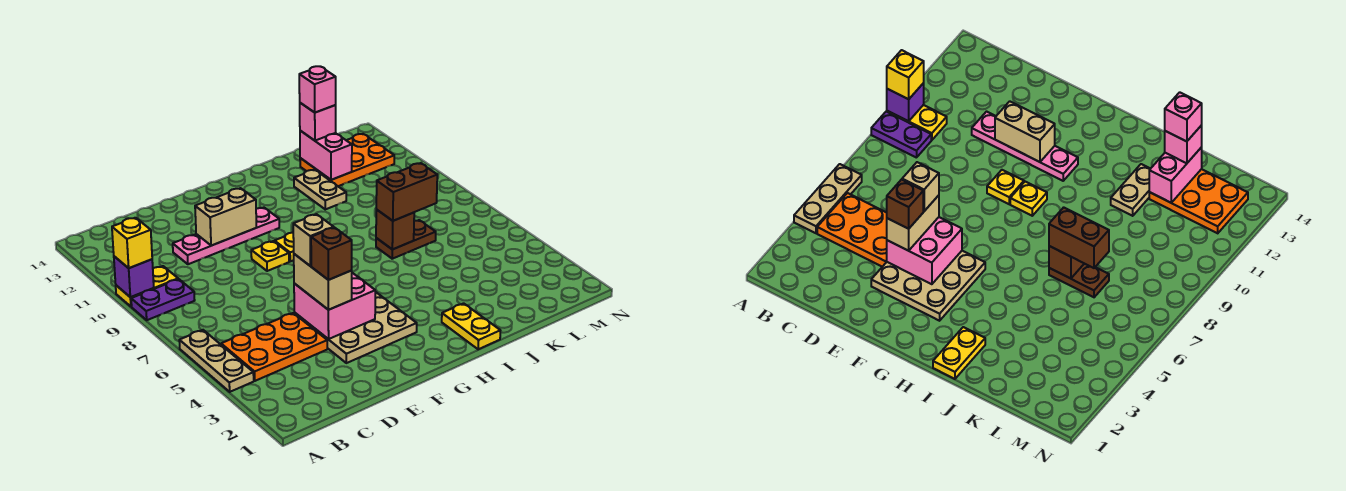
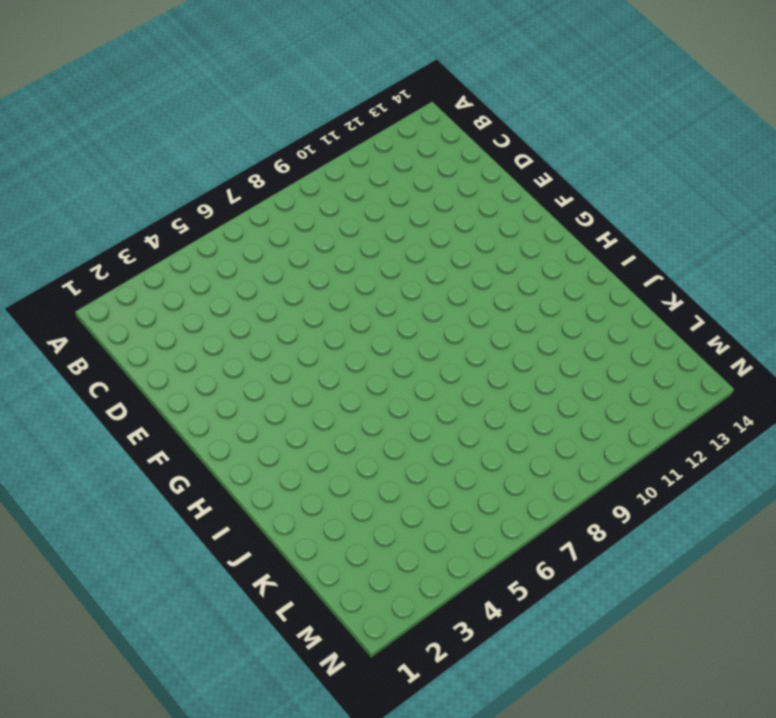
none -> tan 1x3 plate [179,330,254,392]
none -> purple 1x2 plate [131,279,195,320]
none -> yellow 1x2 plate [116,266,178,307]

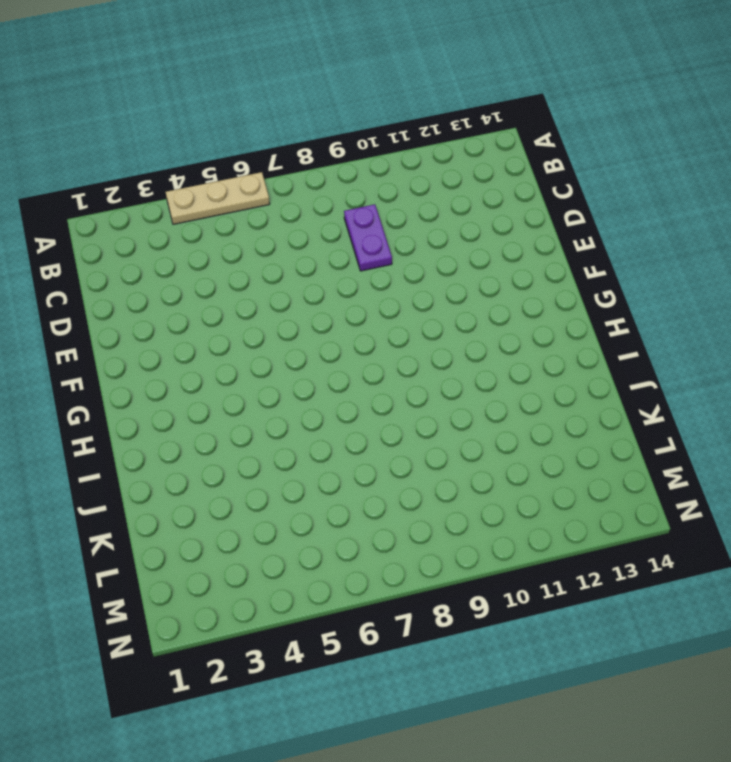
purple 1x2 plate [344,204,392,271] -> purple 1x2 plate moved to [131,279,195,320]
none -> yellow 1x2 plate [116,266,178,307]
none -> orange 2x3 plate [221,313,327,381]
none -> pink 1x4 plate [173,208,279,264]

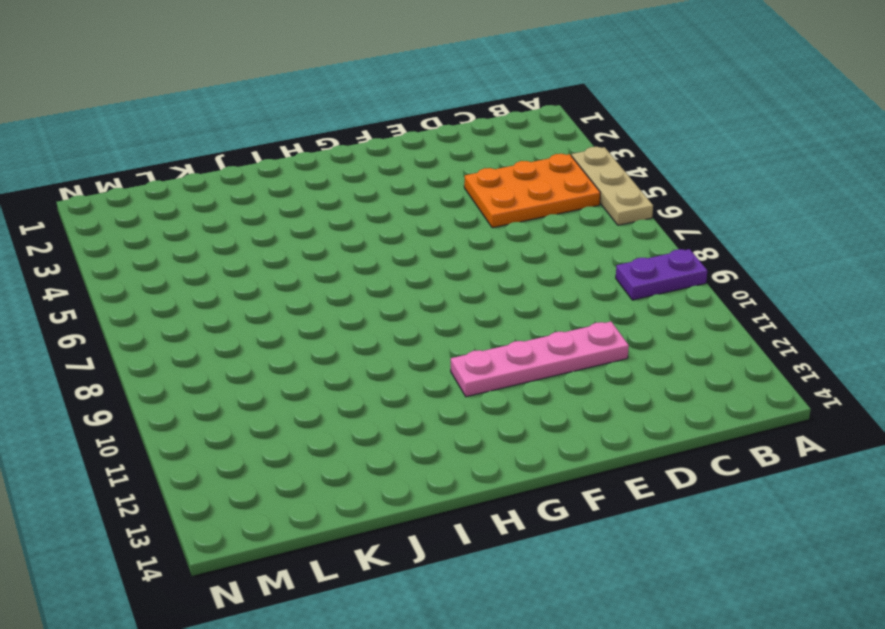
none -> yellow 1x2 plate [116,266,178,307]
none -> tan 3x3 plate [294,292,417,363]
none -> yellow 1x1 plate [251,241,289,271]

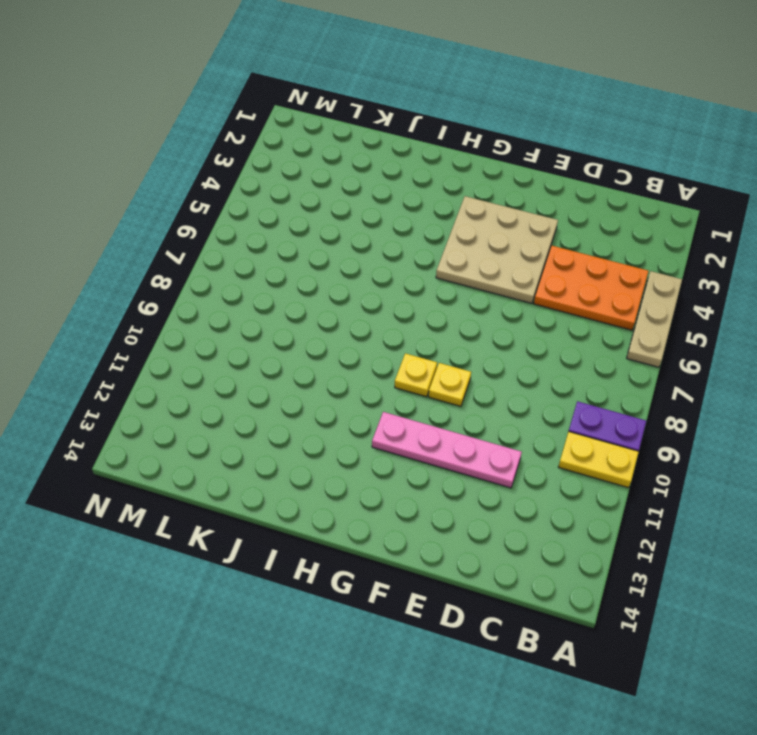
none -> yellow 1x2 plate [442,303,500,349]
none -> brown 1x2 plate [376,220,436,259]
none -> tan 1x2 plate [294,170,346,209]

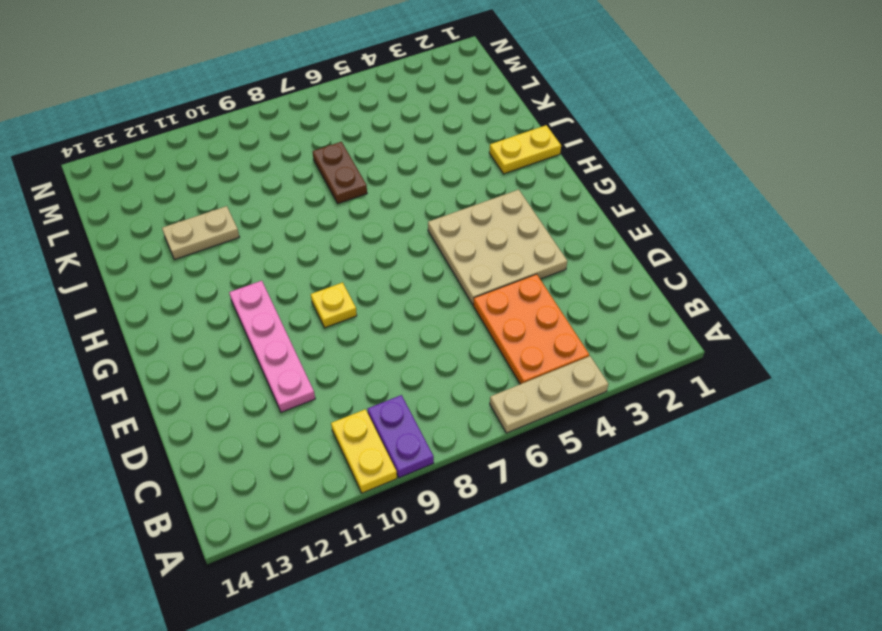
none -> yellow 1x1 plate [275,233,294,261]
none -> orange 2x3 plate [300,134,394,186]
none -> purple 1x1 brick [114,256,154,297]

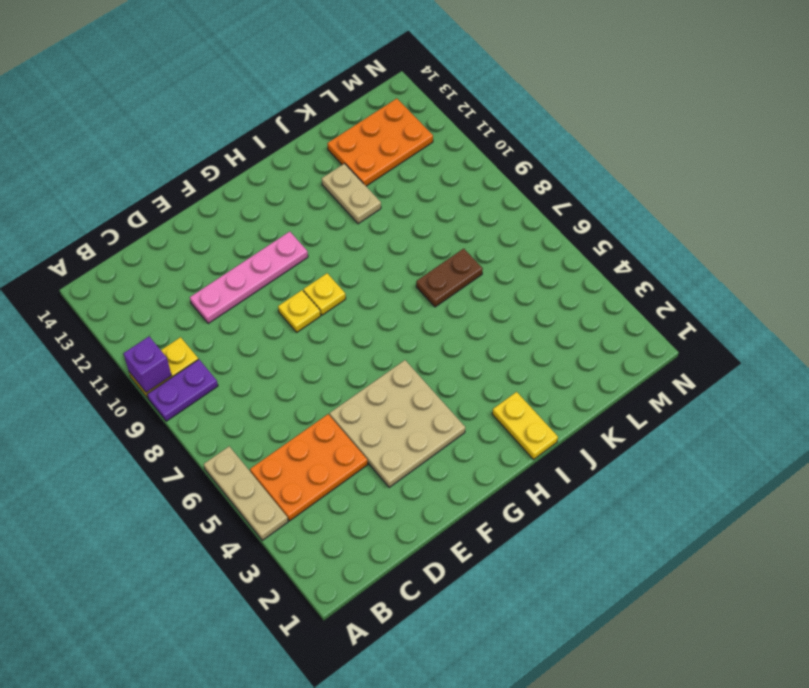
none -> pink 2x2 brick [294,273,375,339]
none -> tan 1x2 brick [195,188,256,246]
none -> brown 1x1 brick [376,209,414,249]

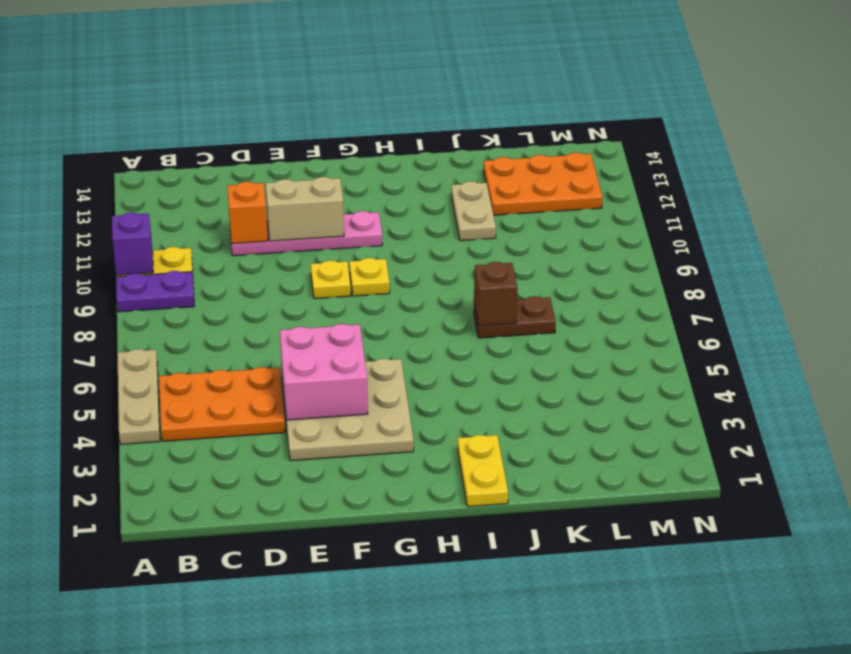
orange 1x1 brick [227,182,268,244] -> none
none -> pink 1x2 brick [300,131,352,180]
none -> yellow 1x1 brick [112,218,152,268]
none -> tan 1x2 brick [294,254,352,310]

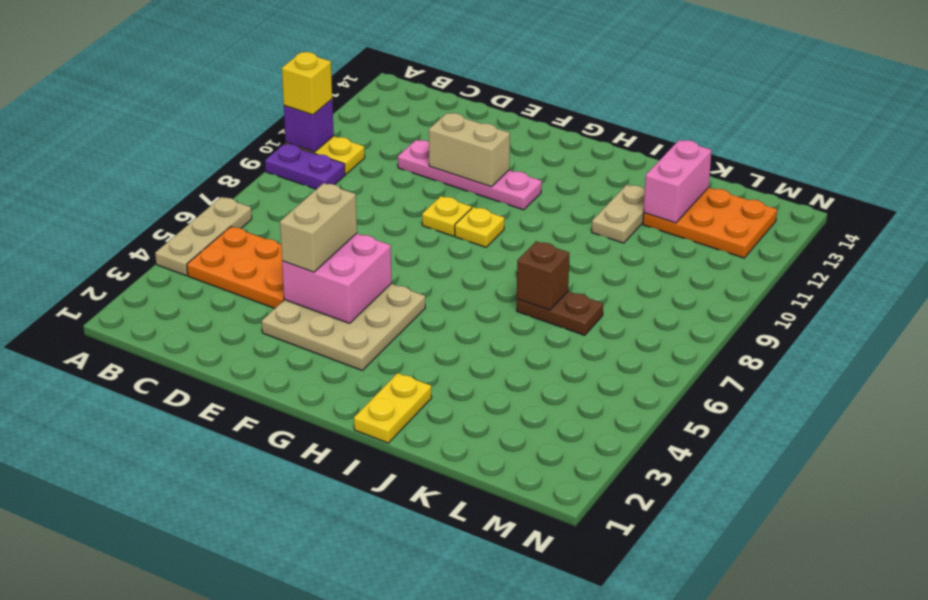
none -> brown 1x2 brick [376,163,437,221]
none -> pink 1x1 brick [300,103,336,141]
none -> brown 1x1 brick [311,227,352,280]

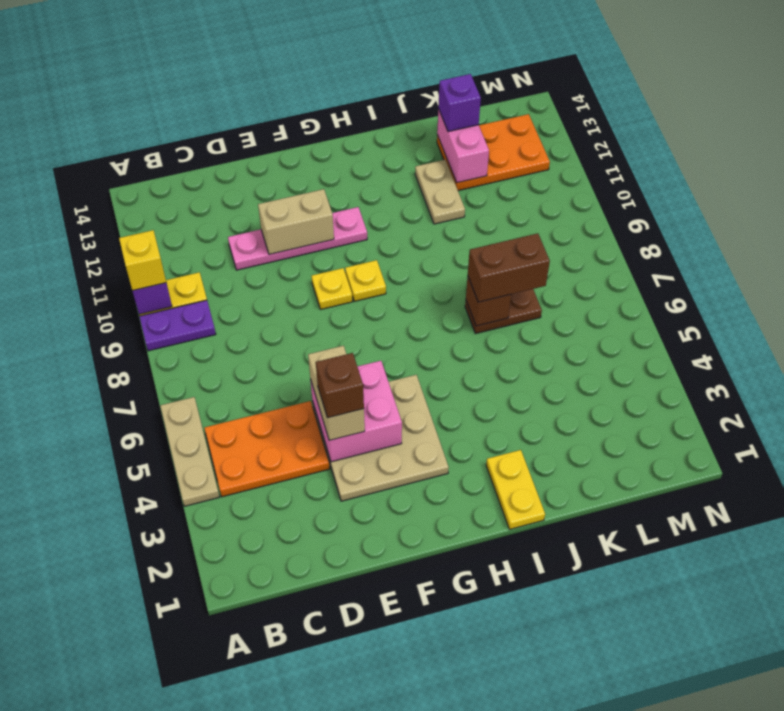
purple 1x1 brick [438,74,481,132] -> pink 1x1 brick [300,103,336,141]
none -> tan 1x1 brick [293,214,334,266]
none -> pink 1x1 brick [299,66,336,113]

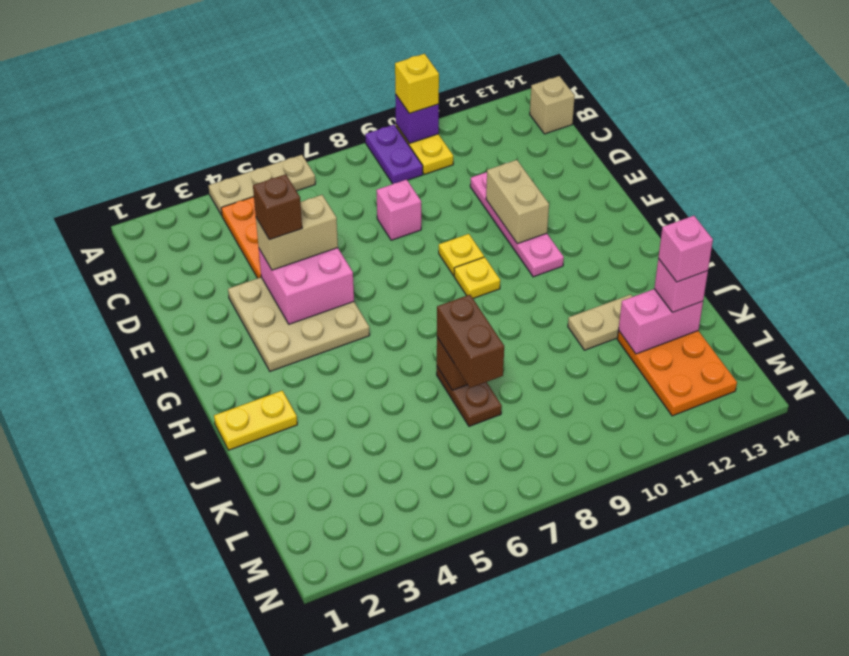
tan 1x1 brick [530,76,575,134] -> tan 1x1 brick moved to [293,214,334,266]
pink 1x1 brick [376,180,421,240] -> none

